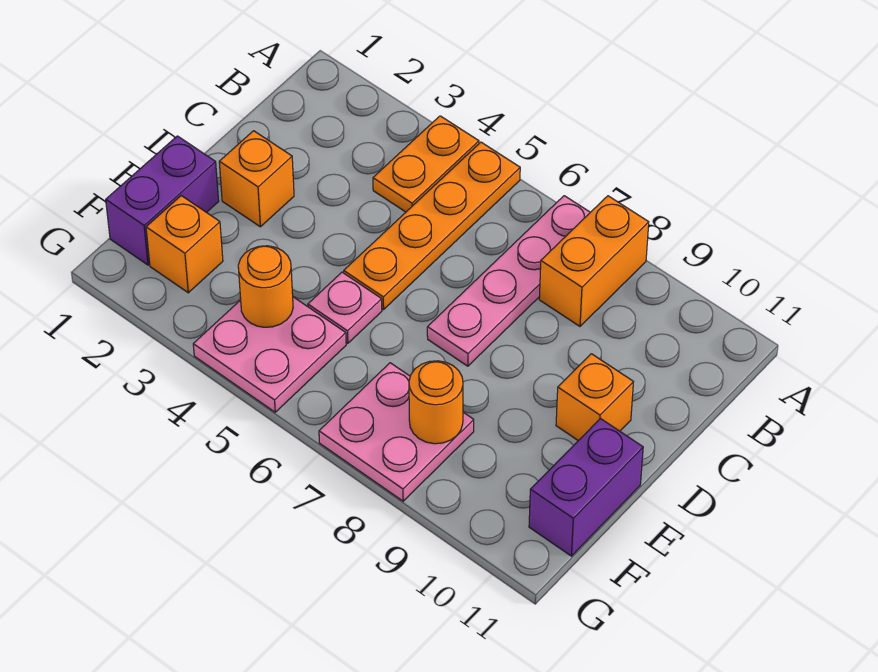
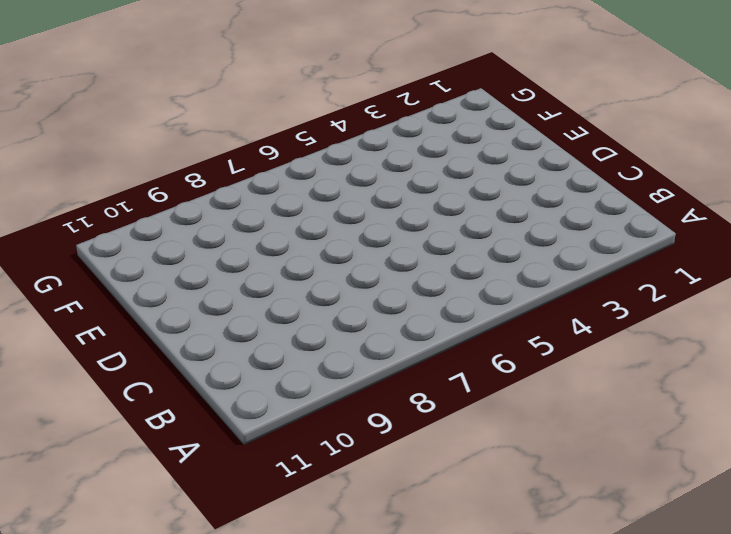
none -> orange 1x2 plate [373,116,479,212]
none -> orange 1x4 plate [344,142,520,310]
none -> pink 1x4 plate [427,196,590,366]

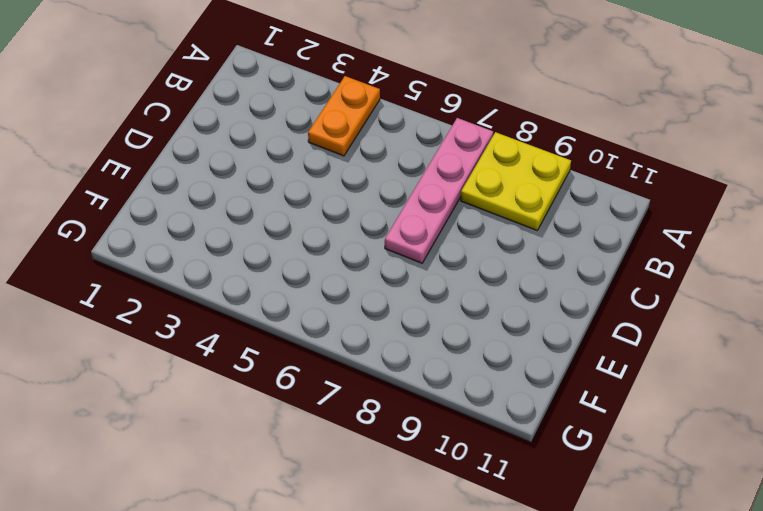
yellow 2x2 plate [461,132,571,230] -> orange 1x2 brick [539,196,649,326]
none -> orange 1x4 plate [344,142,520,310]
none -> orange 1x1 brick [219,131,294,227]
none -> orange 1x1 brick [556,354,633,441]

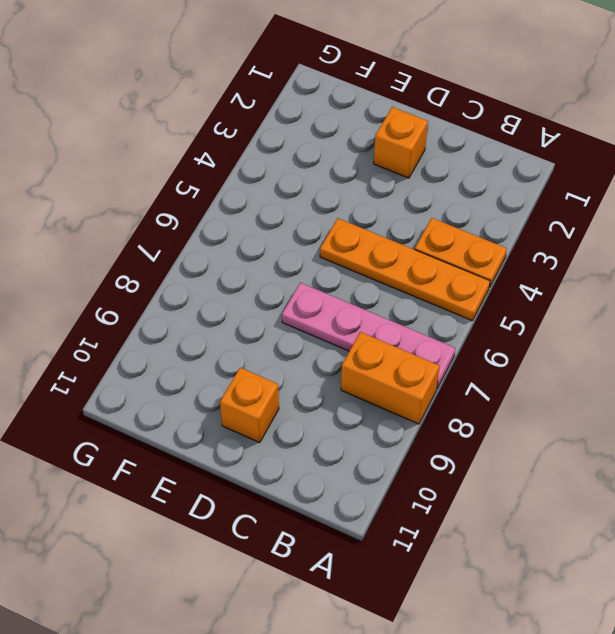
none -> purple 1x2 brick [106,136,219,265]
none -> pink 1x1 plate [308,272,382,343]
none -> purple 1x2 brick [529,419,643,556]

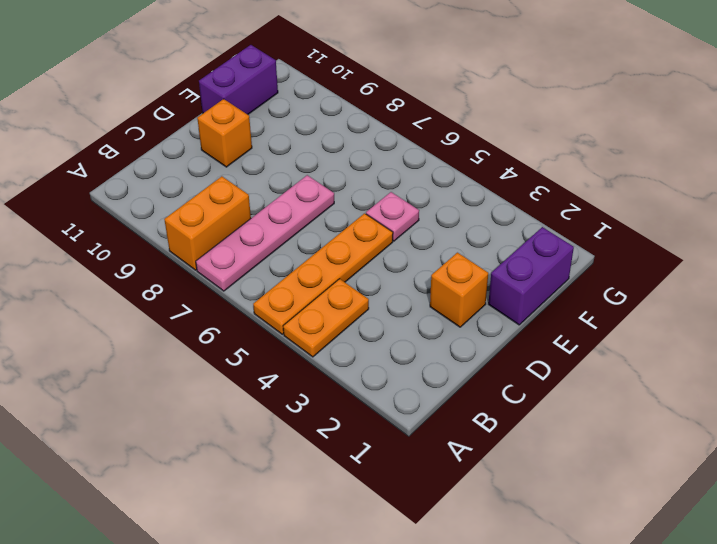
none -> orange 1x1 brick [146,196,223,293]
none -> pink 2x2 plate [193,297,346,412]
none -> pink 2x2 plate [319,363,474,501]

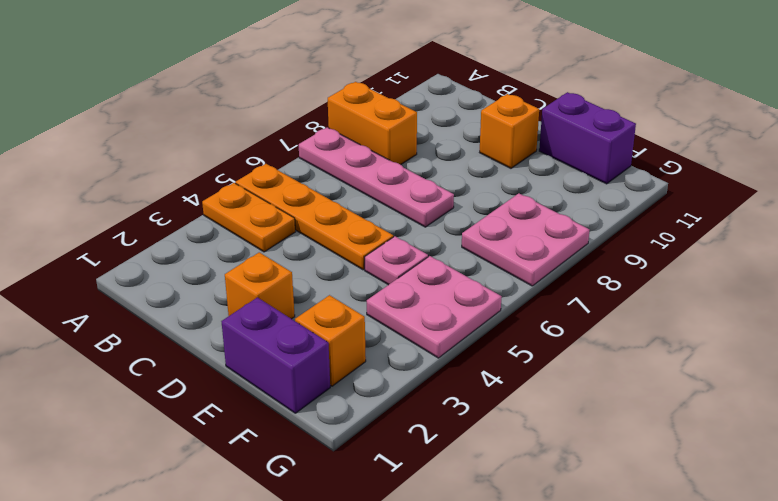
none -> orange 1x1 round brick [238,246,293,327]
none -> orange 1x1 round brick [409,361,463,444]

